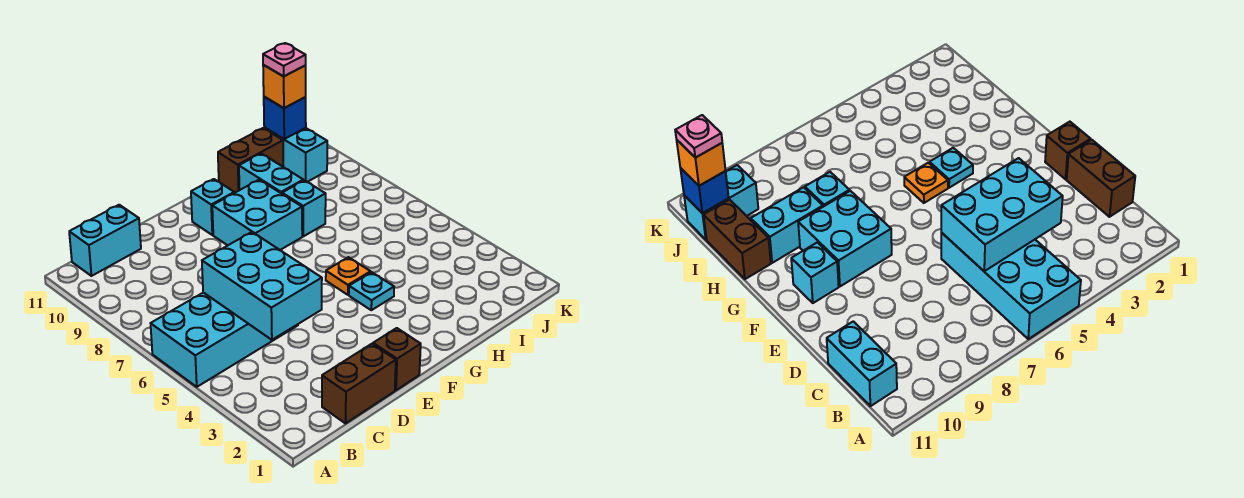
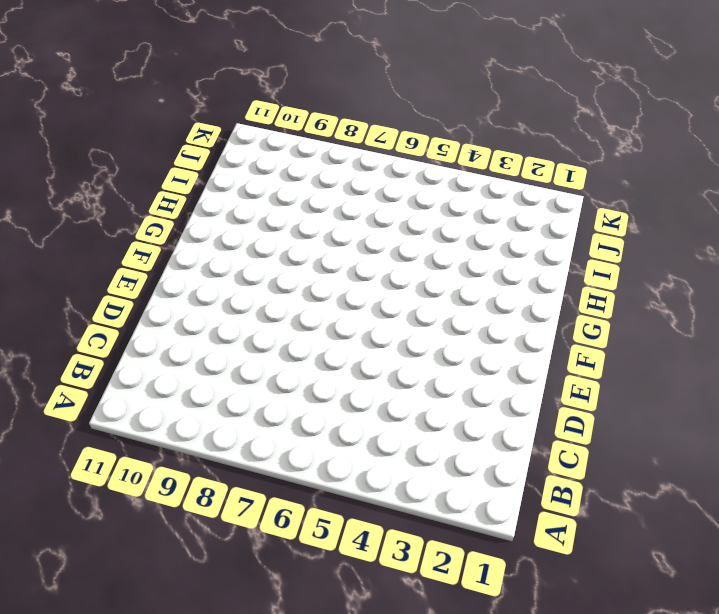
none -> cyan 2x4 brick [151,293,298,387]
none -> cyan 1x2 brick [69,205,141,276]
none -> brown 1x2 brick [322,344,396,423]

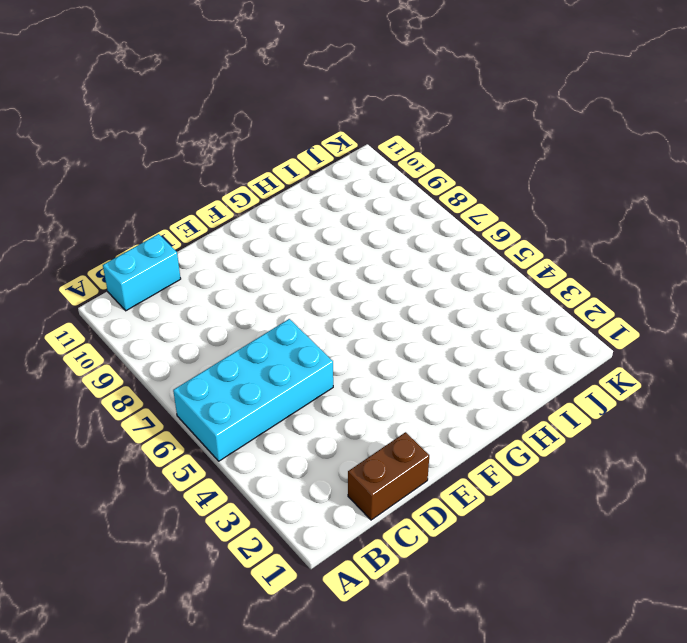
none -> brown 1x1 brick [373,328,421,390]
none -> cyan 2x2 brick [212,180,302,250]
none -> cyan 1x1 brick [191,179,234,235]

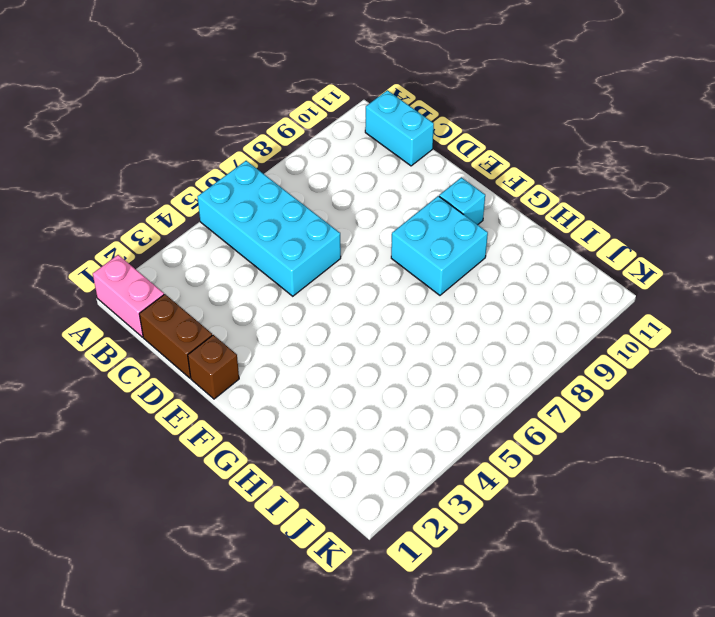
pink 1x2 brick [93,255,164,337] -> none
none -> cyan 1x1 plate [349,272,394,310]
none -> orange 1x1 plate [326,257,371,295]
none -> cyan 1x1 brick [282,180,326,236]

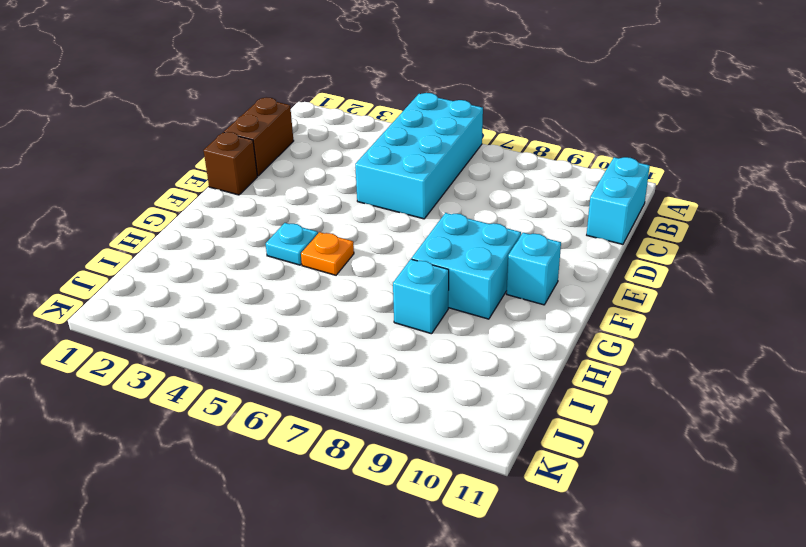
none -> cyan 1x2 brick [239,154,303,194]
none -> brown 1x2 brick [218,128,283,193]
none -> cyan 1x2 brick [264,128,327,182]

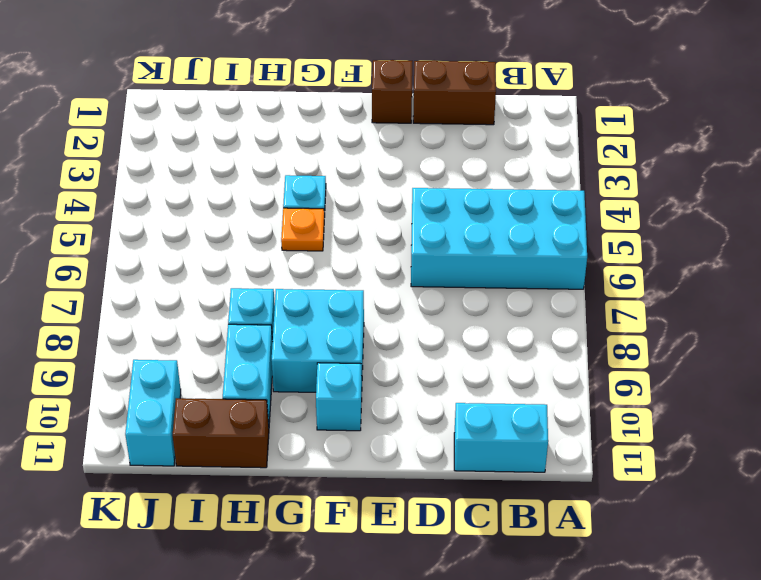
none -> cyan 2x3 brick [202,232,322,340]
none -> blue 1x1 brick [264,97,306,139]
none -> orange 1x1 brick [263,65,306,108]

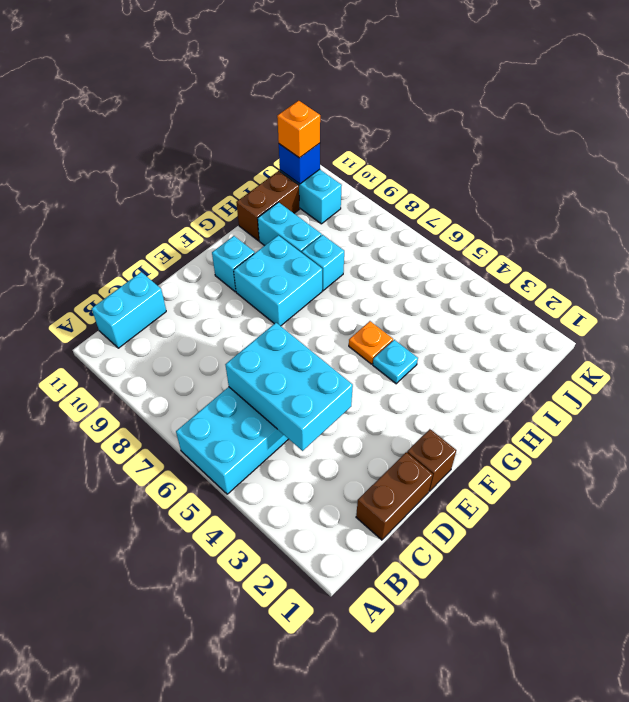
none -> pink 1x1 plate [263,43,306,76]

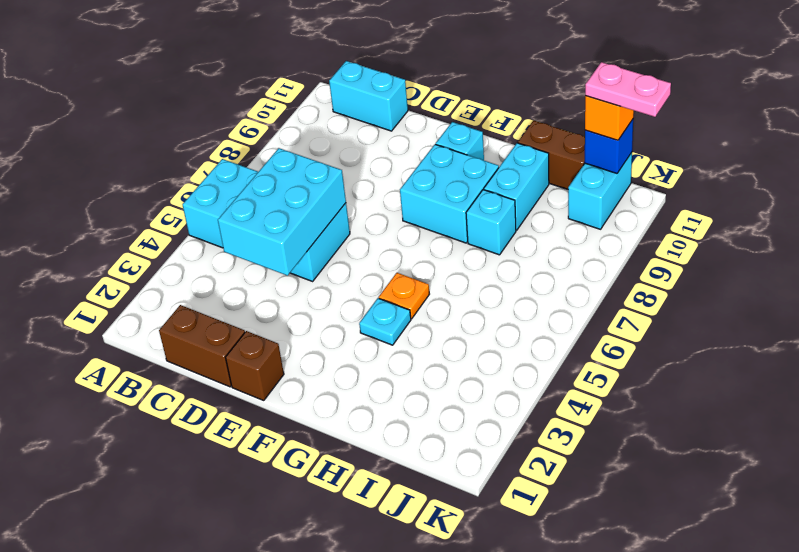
pink 1x2 plate [585,62,671,117] -> pink 1x1 plate [263,43,306,76]

